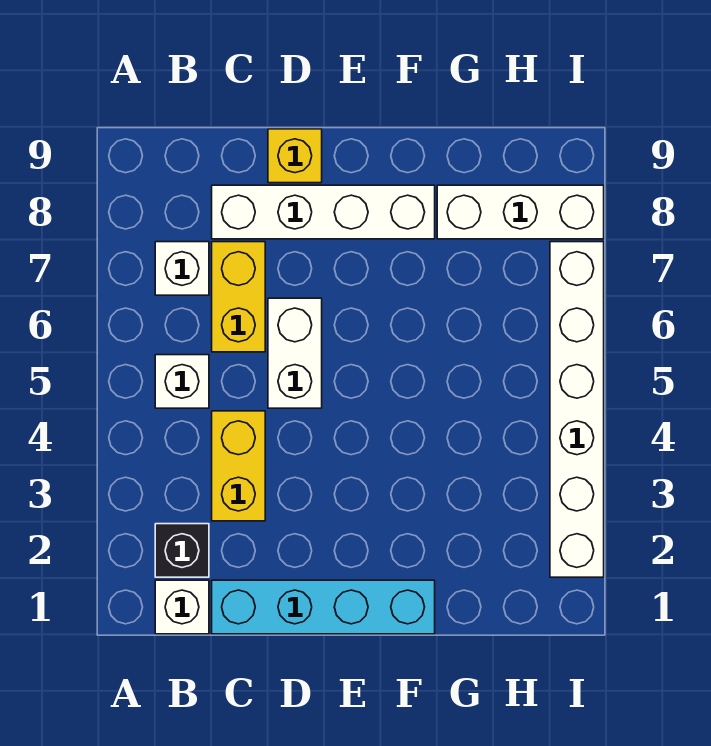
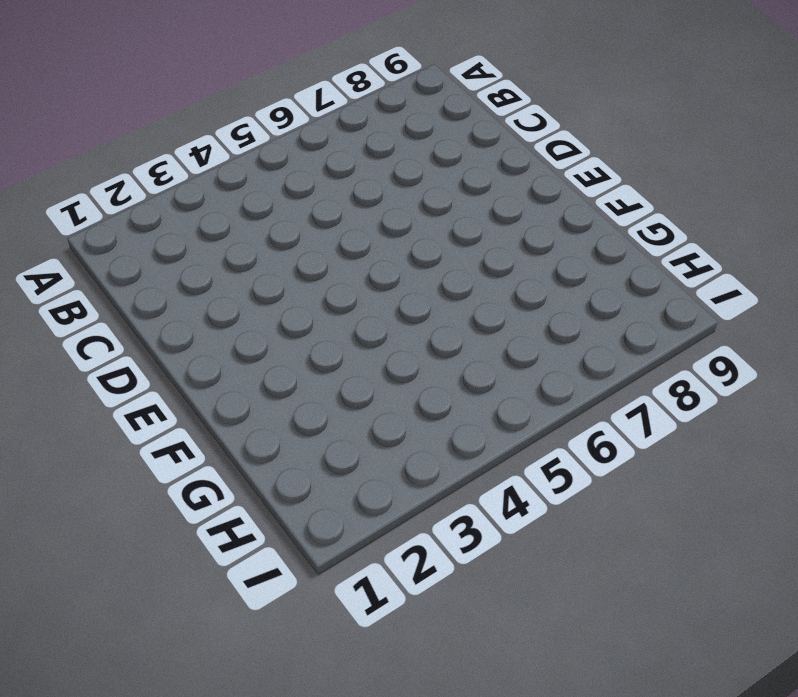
none -> white 1x1 brick [155,580,209,634]
none -> black 1x1 brick [155,524,209,577]
none -> white 1x1 brick [155,355,209,408]

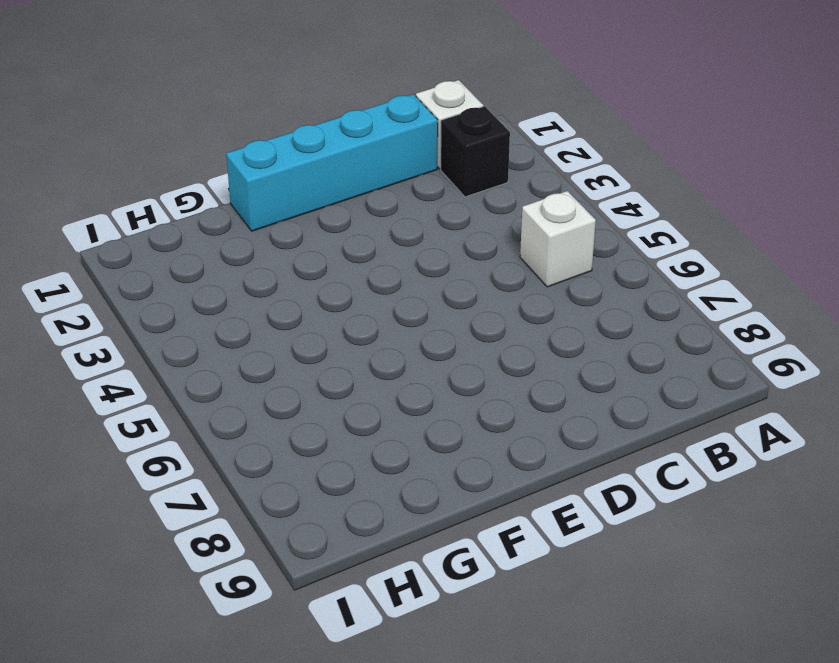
none -> white 1x1 brick [155,242,209,295]
none -> yellow 1x2 brick [212,411,265,521]
none -> yellow 1x2 brick [212,242,265,352]

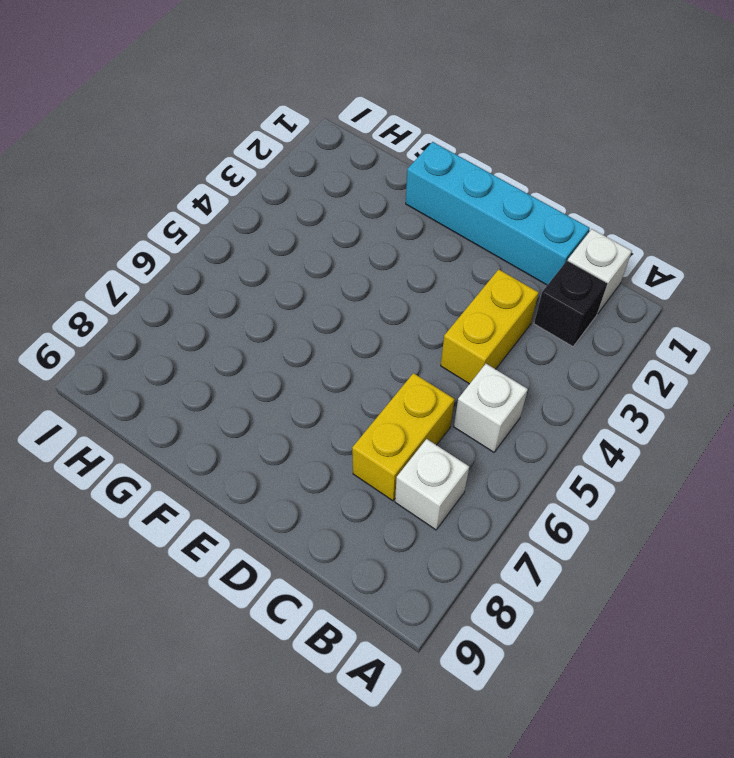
none -> white 1x4 brick [212,185,435,239]
none -> white 1x2 brick [268,298,322,408]
none -> yellow 1x1 brick [268,129,322,183]

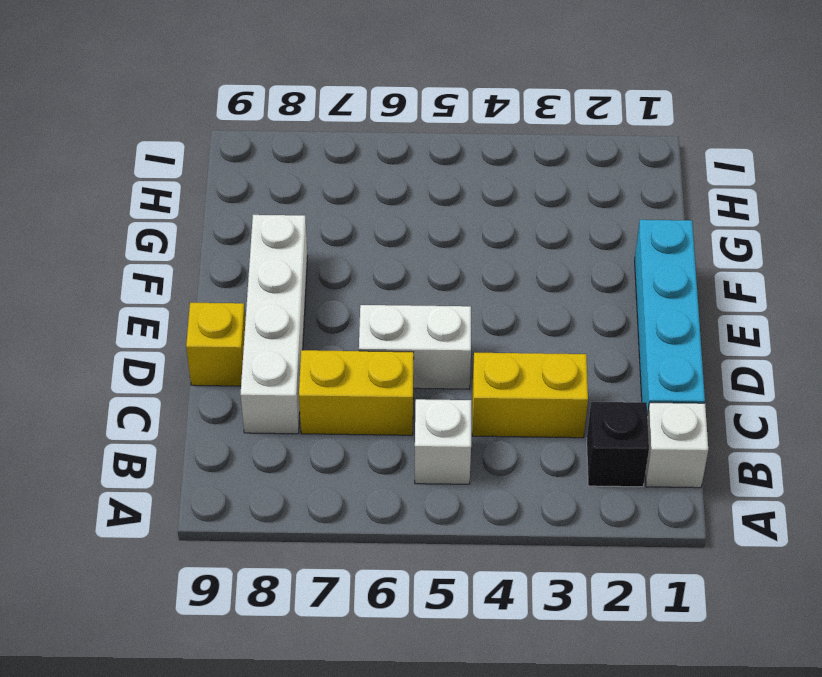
none -> white 1x1 brick [155,242,209,295]
none -> white 1x3 brick [437,185,604,239]
none -> white 1x6 brick [550,242,604,577]

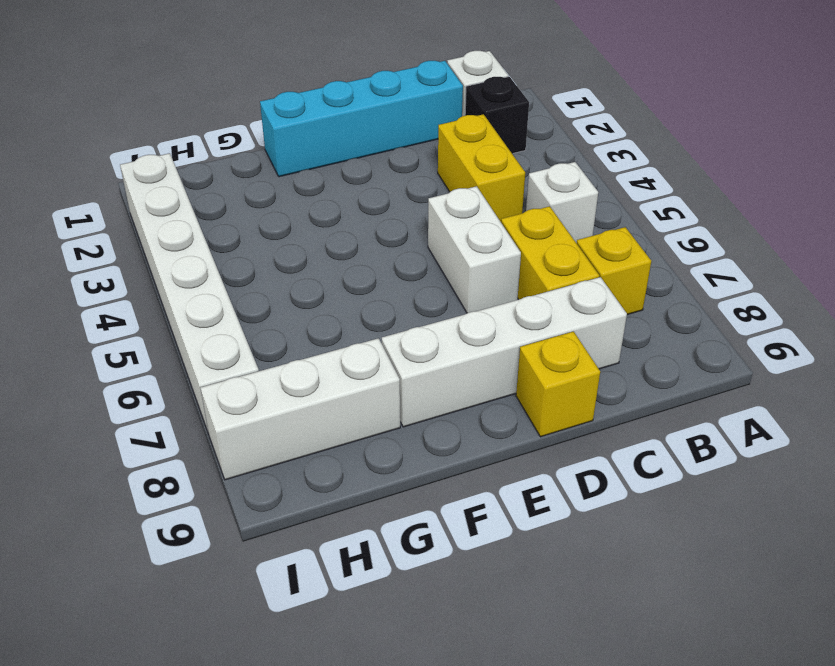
yellow 1x1 brick [577,227,651,315] -> white 1x1 brick [155,242,209,295]

